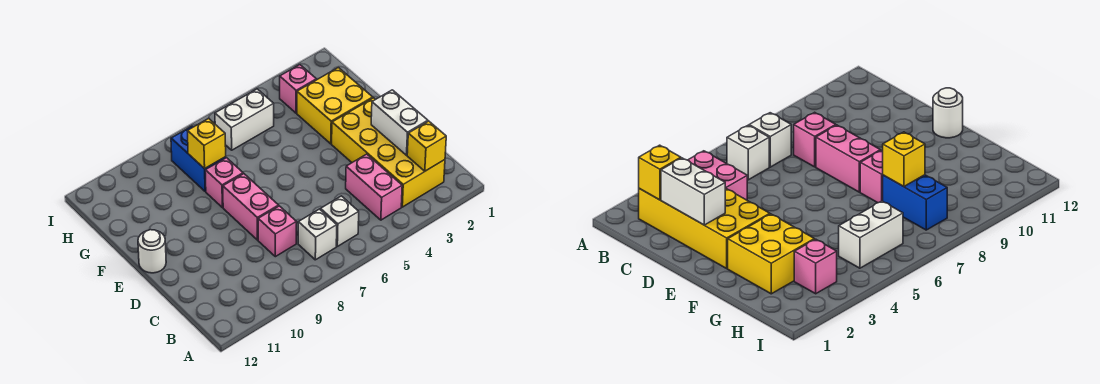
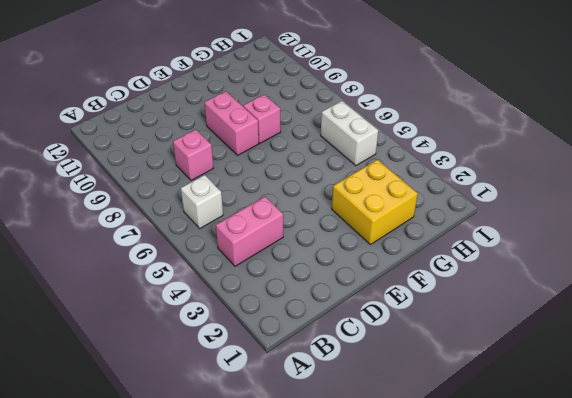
pink 1x2 brick [204,92,259,155] -> pink 1x2 brick turned to [223,174,279,240]
none -> yellow 2x4 brick [332,98,445,207]
none -> white 1x1 brick [298,209,337,260]
none -> white 1x1 round brick [138,230,166,273]

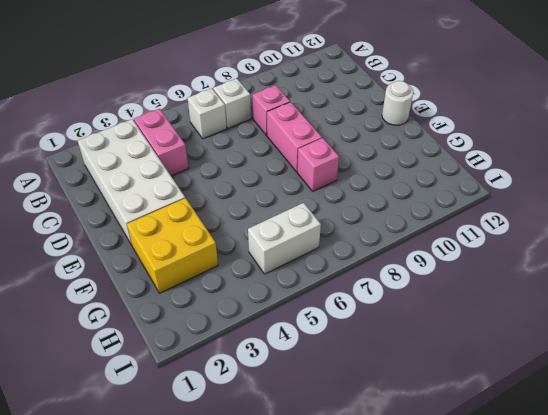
white 2x4 brick [78,119,185,245] -> yellow 2x4 brick [332,98,445,207]
none -> blue 1x2 brick [171,126,226,192]
none -> pink 1x1 brick [280,65,316,113]
none -> yellow 1x1 brick [407,121,446,171]

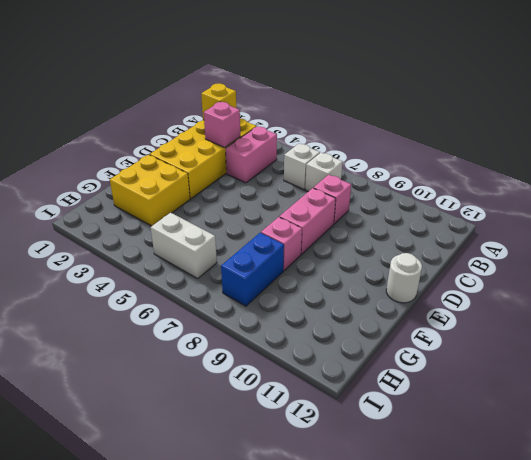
pink 1x1 brick [204,102,240,147] -> pink 1x1 brick moved to [280,65,316,113]
none -> white 1x2 brick [371,90,428,155]
none -> yellow 1x1 brick [188,118,226,169]

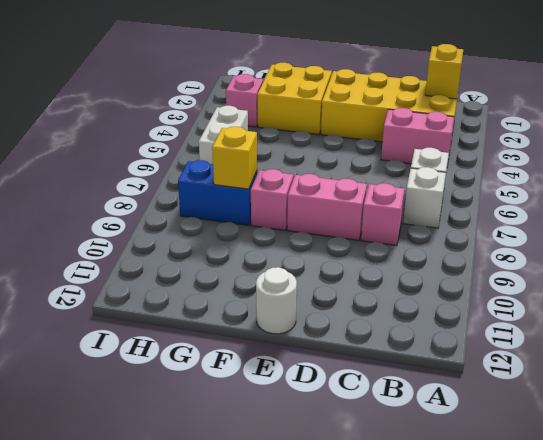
none -> white 1x2 brick [371,90,428,155]

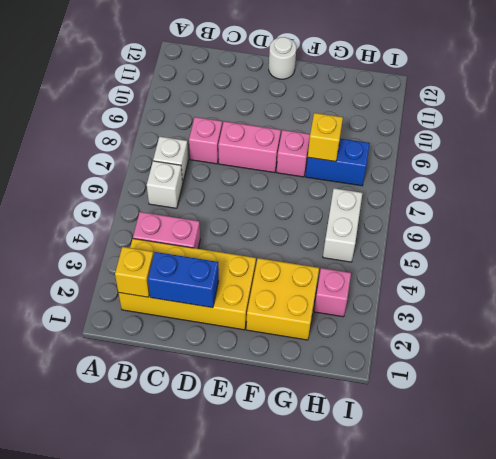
blue 1x2 brick [148,252,219,308] -> white 1x2 brick [371,90,428,155]

